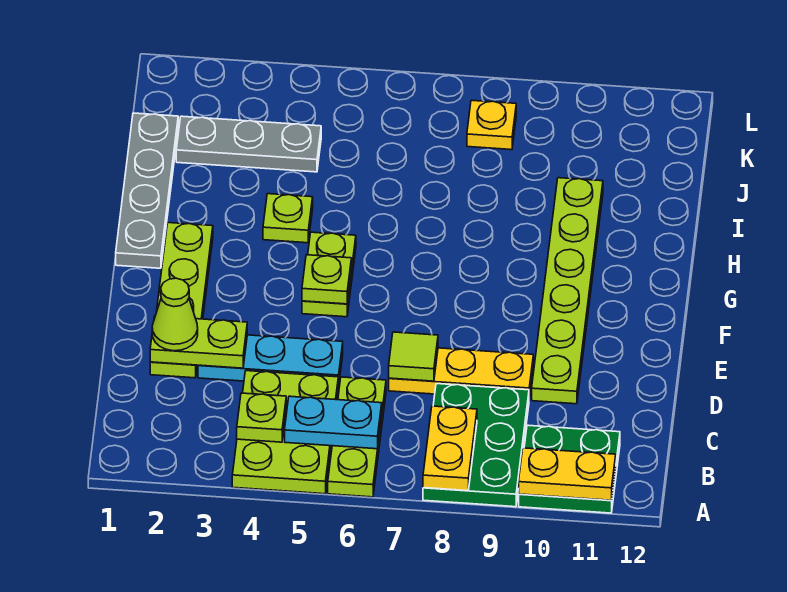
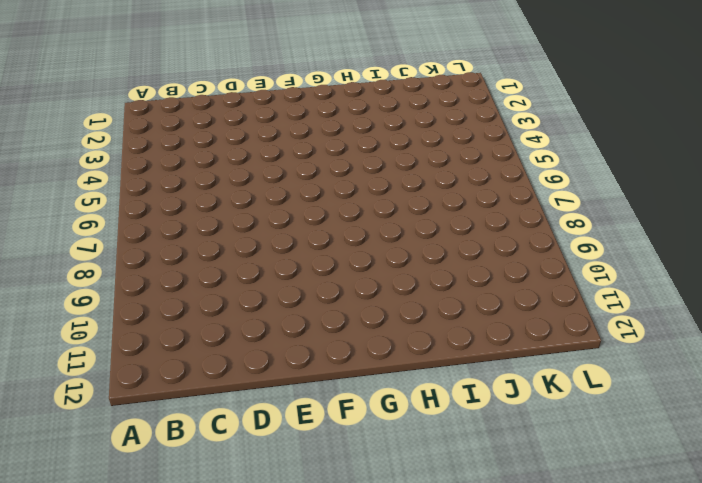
none -> lime 2x3 plate [232,371,338,494]
none -> lime 1x3 plate [328,377,386,497]
none -> green 2x3 plate [423,384,529,507]

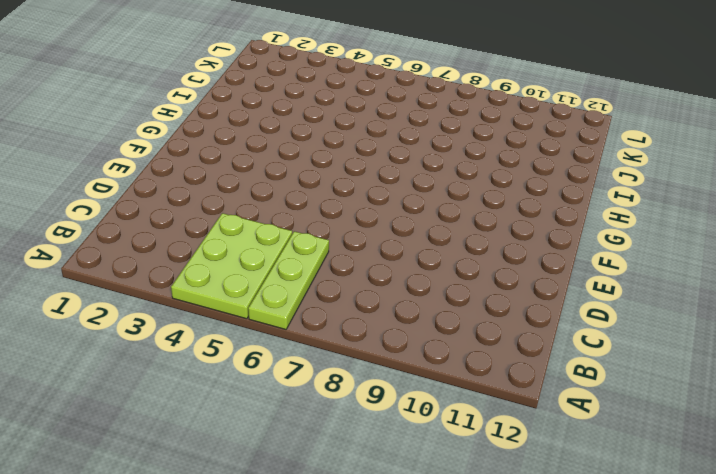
none -> green 2x3 plate [423,384,529,507]
none -> green 2x2 plate [519,425,620,513]
none -> lime 1x4 plate [150,223,213,378]

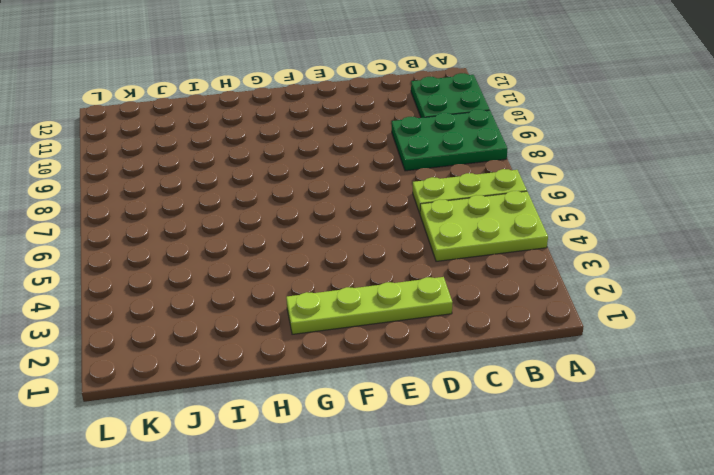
none -> cyan 1x3 plate [198,335,343,387]
none -> yellow 1x3 plate [389,348,533,399]
none -> lime 1x6 plate [532,178,603,404]

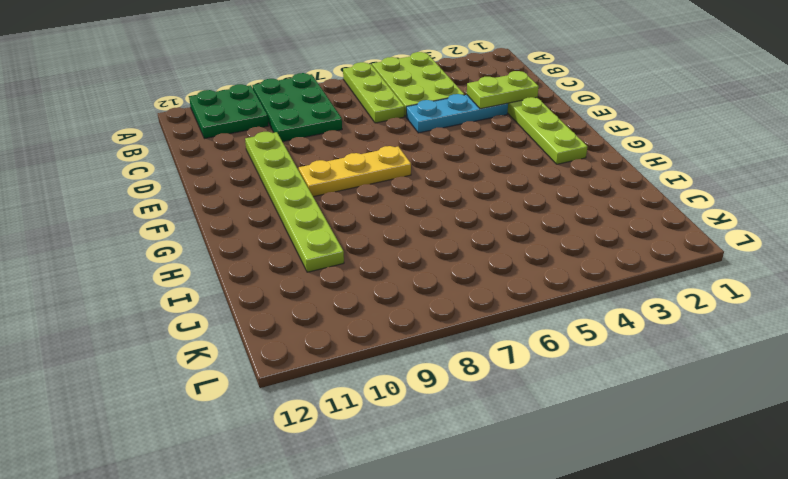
yellow 1x3 plate [299,146,411,197] -> yellow 1x3 plate moved to [389,348,533,399]
none -> lime 1x2 plate [302,232,356,317]
none -> grey 1x4 plate [116,113,178,268]
none -> lime 1x1 plate [263,194,313,243]

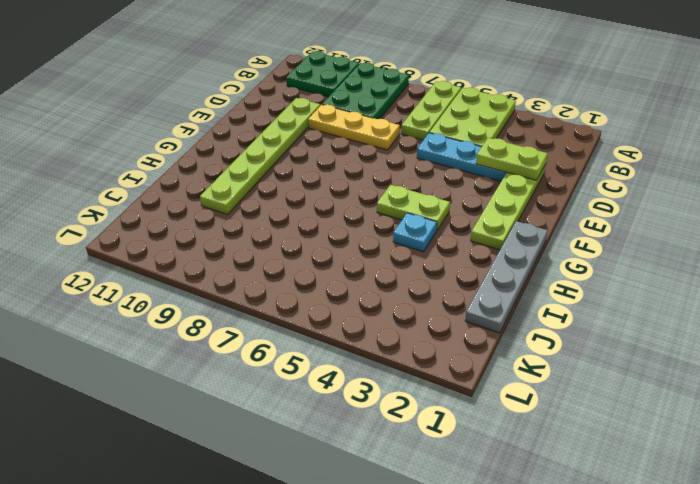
lime 1x2 plate [377,185,450,230] -> lime 1x2 plate turned to [302,232,356,317]
cyan 1x1 plate [393,213,437,252] -> lime 1x1 plate [263,194,313,243]
none -> grey 1x3 plate [176,116,321,172]
none -> yellow 1x1 plate [467,100,516,150]
none -> yellow 1x2 plate [423,406,477,491]

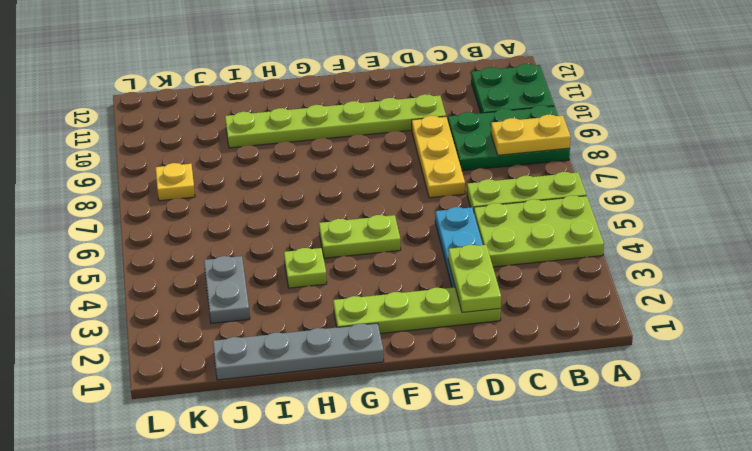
grey 1x2 plate [204,256,250,323] -> grey 1x3 plate [176,116,321,172]
none -> yellow 1x2 plate [519,448,616,500]
none -> lime 1x1 plate [237,393,286,442]
none -> cyan 1x2 plate [285,396,382,449]

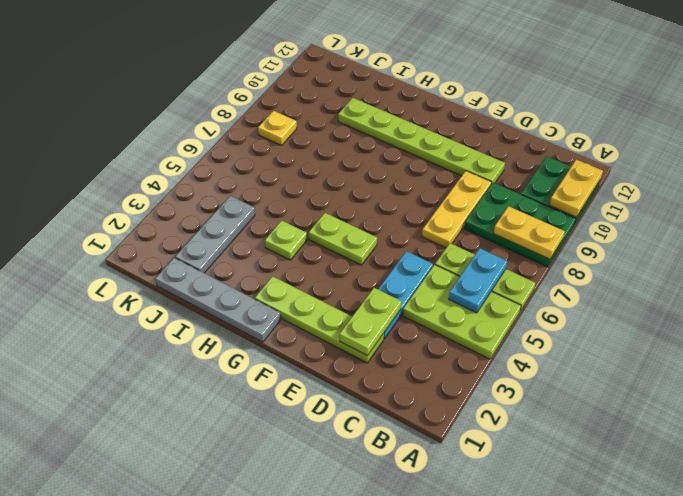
none -> lime 1x1 plate [237,393,286,442]
none -> lime 1x1 tile [389,332,438,381]
none -> lime 1x1 plate [302,255,352,304]

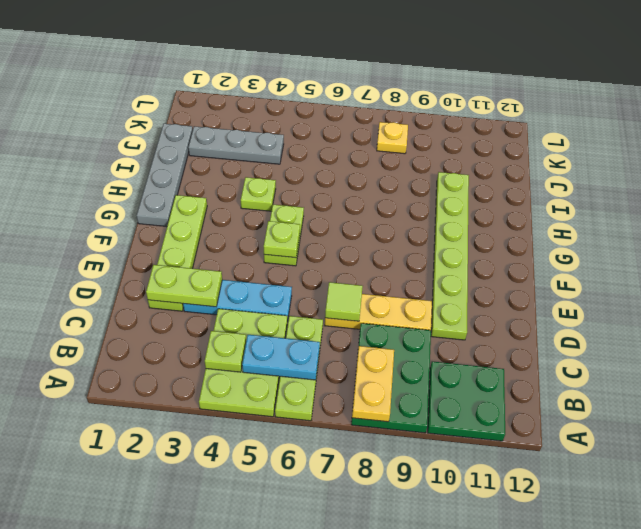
none -> yellow 1x2 plate [519,448,616,500]
none -> lime 1x1 cone [152,278,198,351]

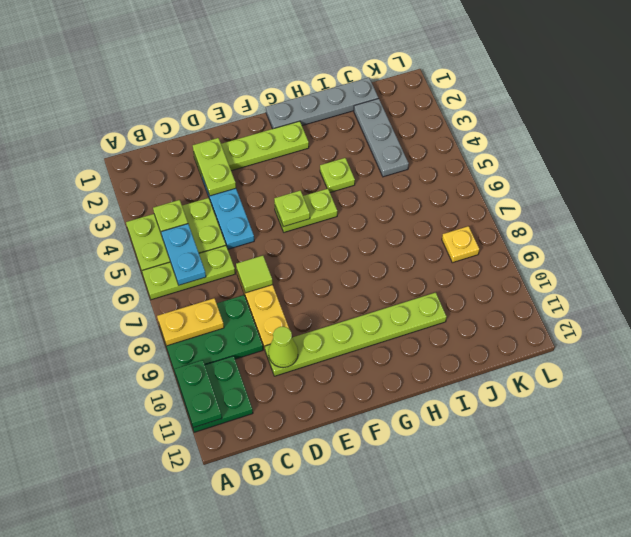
green 1x2 plate [175,360,222,428] -> yellow 1x2 plate [519,448,616,500]
lime 1x1 cone [268,327,298,368] -> lime 1x1 cone moved to [152,278,198,351]

